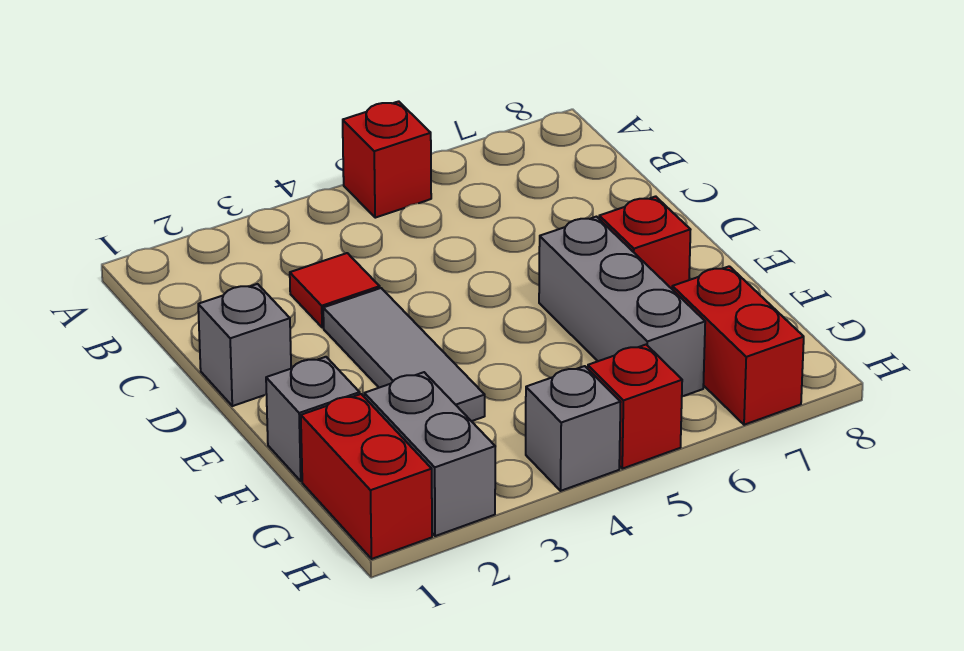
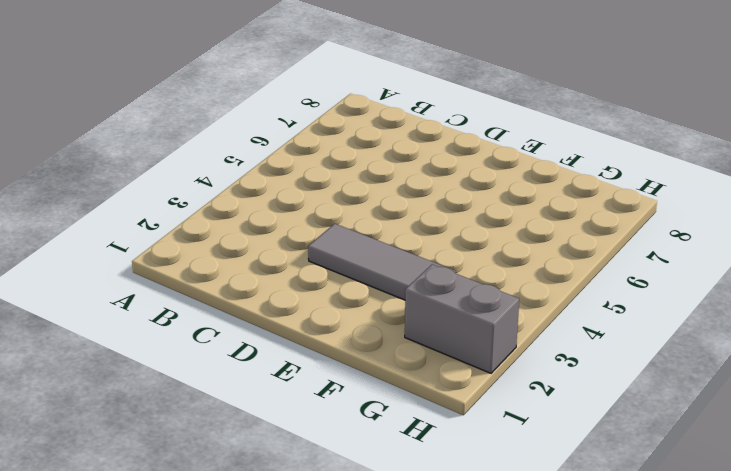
none -> red 1x1 brick [343,101,431,218]
none -> red 1x1 tile [290,253,380,328]
none -> grey 1x1 brick [198,284,291,406]

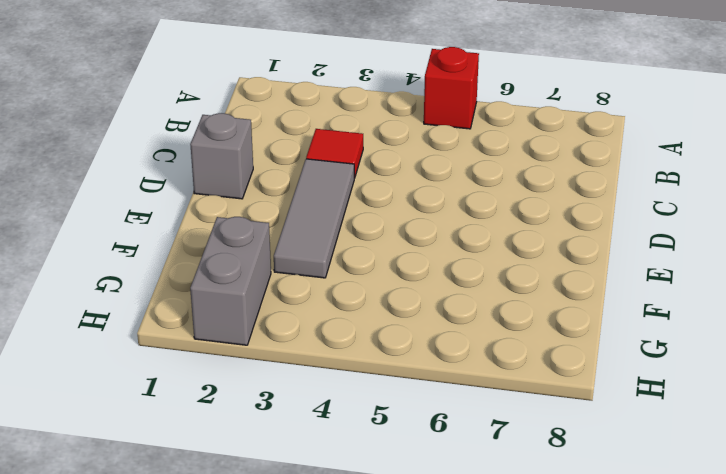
none -> grey 1x3 brick [539,217,705,396]
none -> red 1x1 brick [599,196,691,289]
none -> grey 1x1 brick [266,357,360,481]

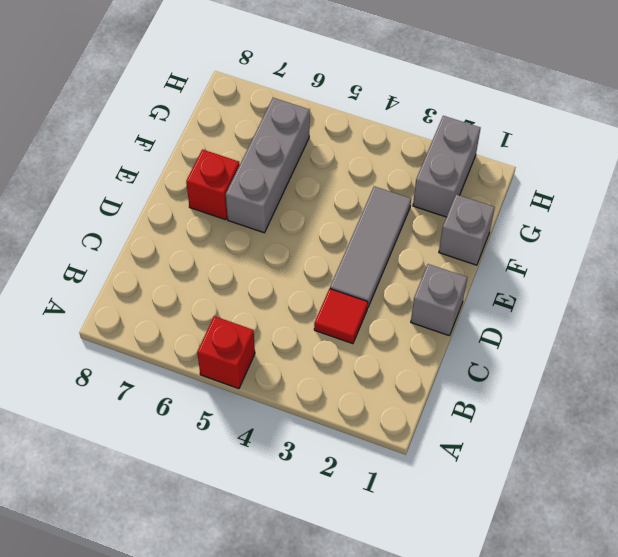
none -> red 1x2 brick [301,394,432,559]
none -> red 1x2 brick [672,266,804,425]
none -> grey 1x1 brick [526,366,621,491]

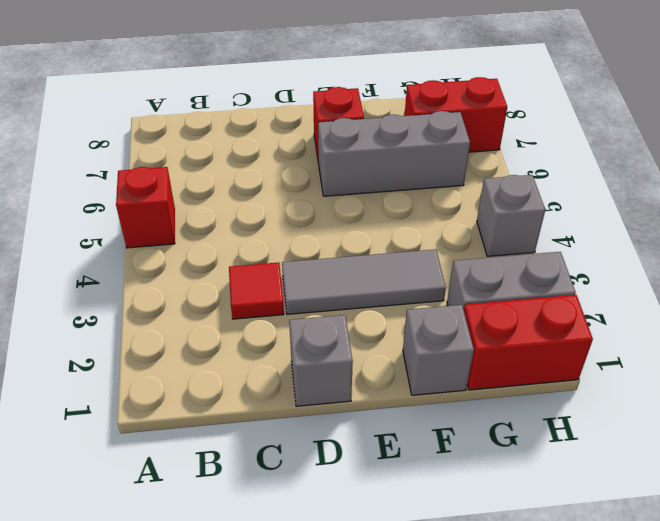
none -> red 1x1 brick [588,345,682,469]

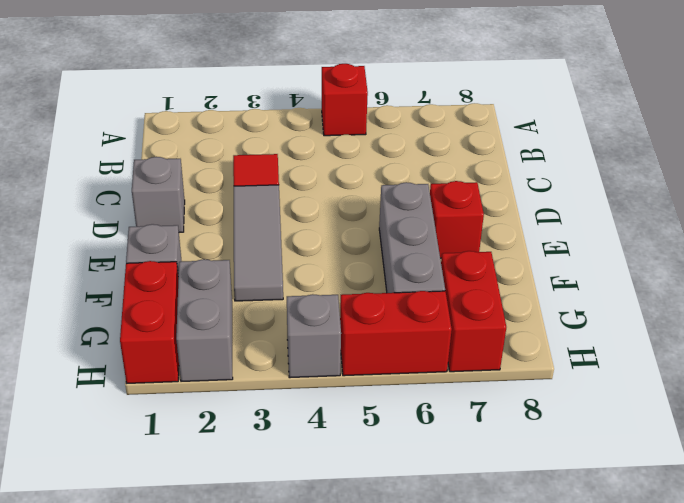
red 1x2 brick [340,291,452,376] -> red 1x1 brick [588,345,682,469]

